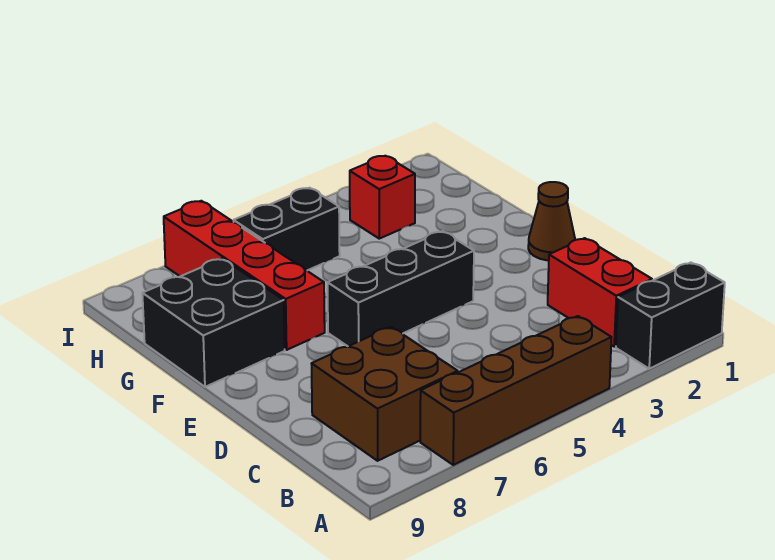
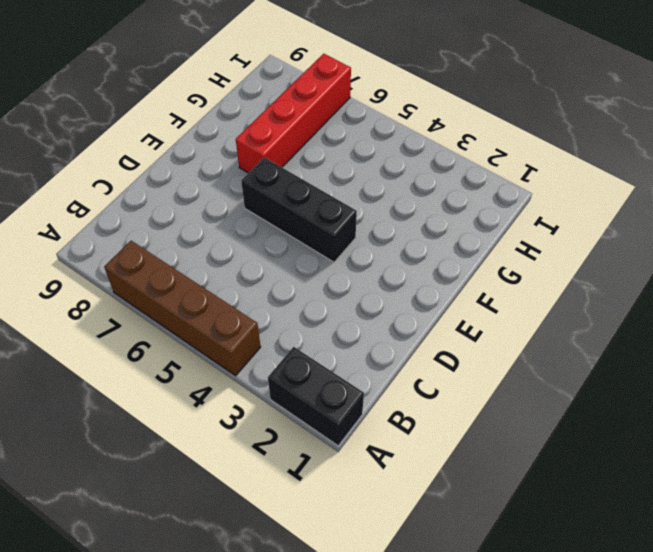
none -> red 1x2 brick [548,238,652,347]
none -> brown 2x2 brick [311,327,458,461]

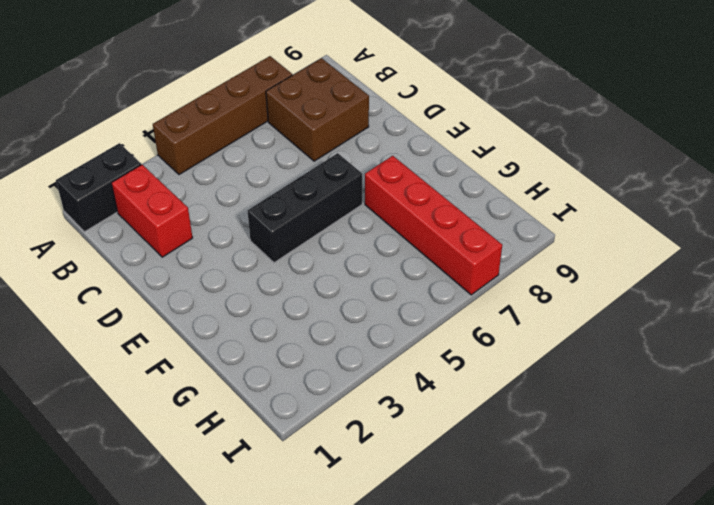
none -> brown 1x1 cone [528,182,575,260]
none -> black 2x2 brick [142,258,285,387]

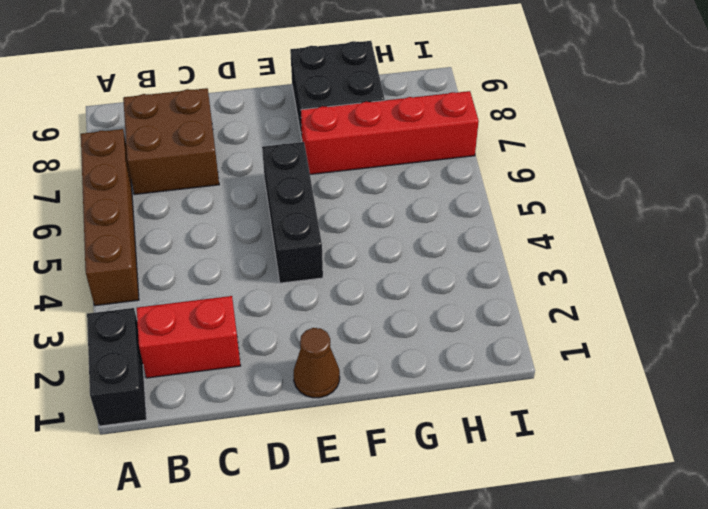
none -> red 1x1 brick [350,156,415,239]
none -> black 1x2 brick [233,188,340,270]

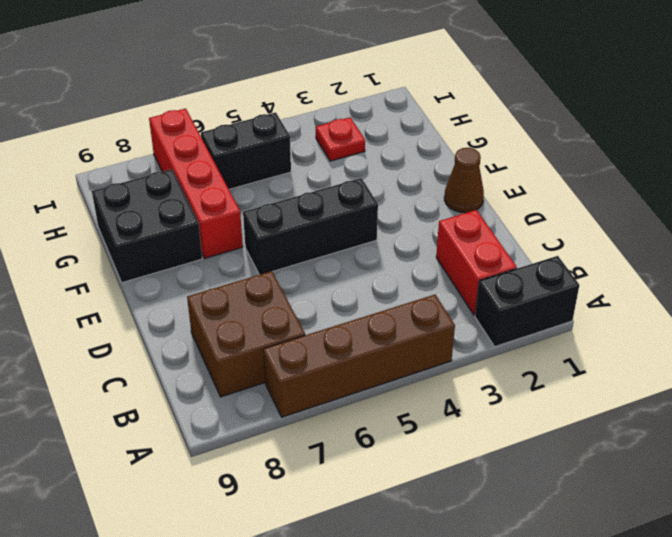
red 1x1 plate [316,117,365,161] -> red 1x1 brick [350,156,415,239]

